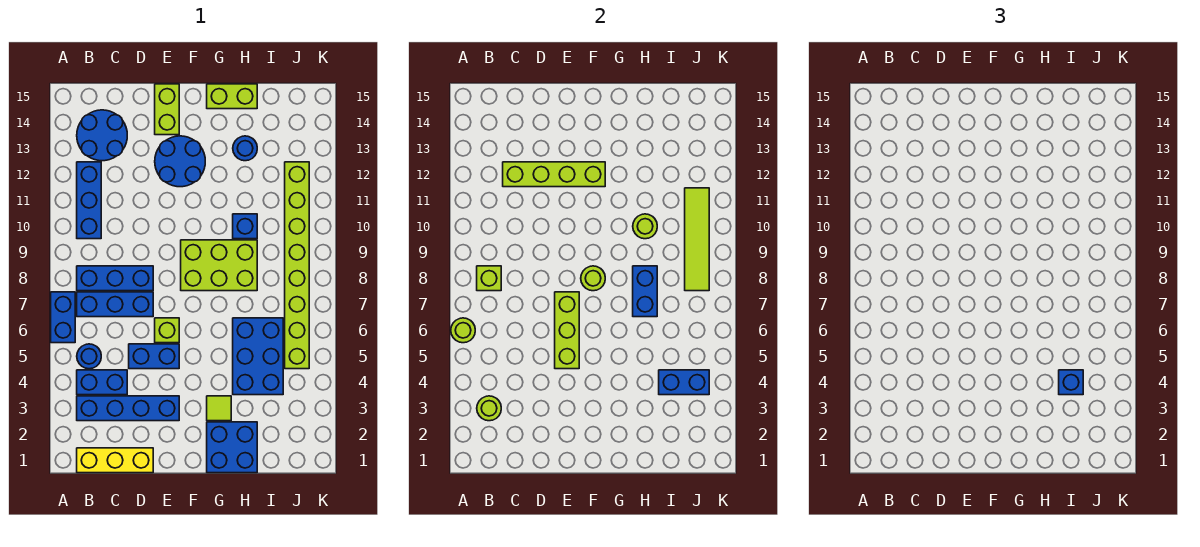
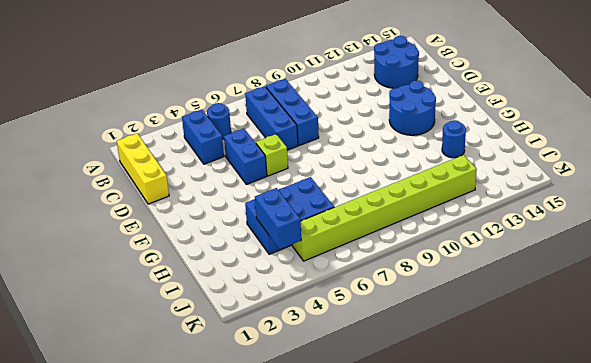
none -> blue 1x2 brick [51,292,75,343]
none -> blue 1x4 brick [77,396,179,421]
none -> blue 1x3 brick [77,162,101,239]
none -> lime 1x2 brick [155,84,179,135]

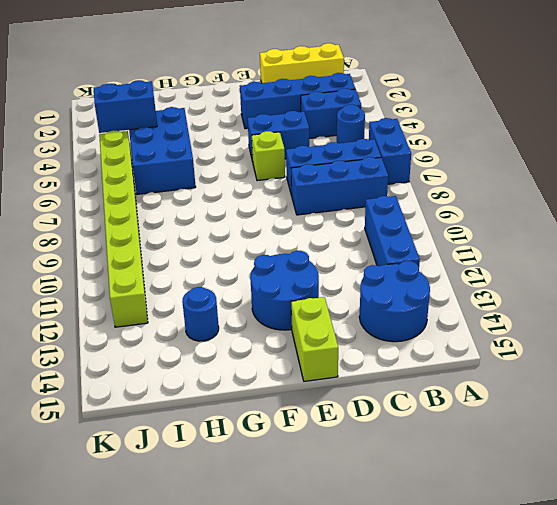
none -> lime 2x3 brick [181,240,257,291]
none -> blue 2x2 brick [207,422,257,473]
none -> lime 1x1 tile [207,396,231,421]
none -> lime 1x2 brick [207,84,257,109]

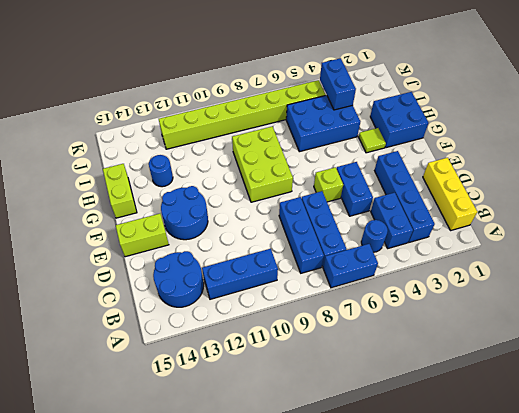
none -> blue 1x1 brick [233,214,257,239]
none -> lime 1x1 round brick [451,318,475,343]
none -> lime 1x1 round brick [477,396,501,421]
none -> lime 1x1 brick [477,266,501,291]

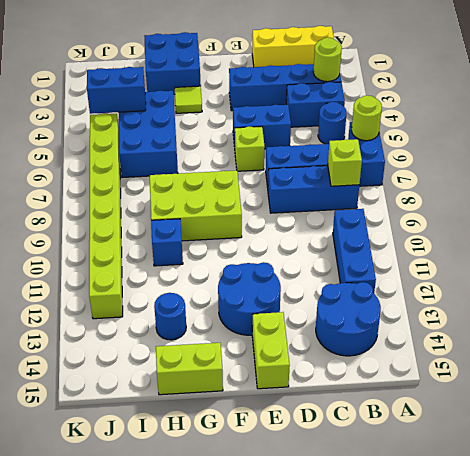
none -> lime 1x4 brick [503,162,605,187]
none -> lime 1x3 brick [555,292,579,369]
none -> lime 1x1 round brick [581,266,605,291]
none -> blue 1x2 brick [633,266,657,317]

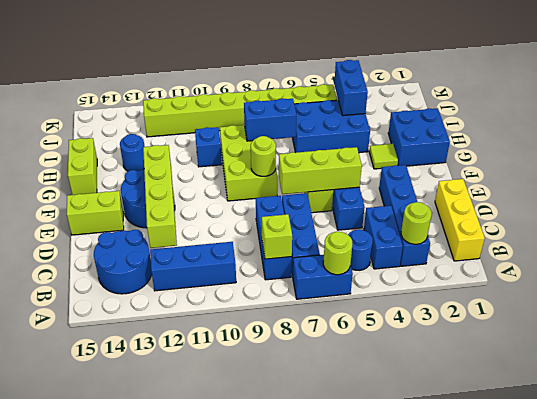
none -> lime 1x1 round brick [633,214,657,239]
none -> lime 1x4 tile [685,188,709,291]
none -> blue 1x1 brick [1059,370,1083,395]

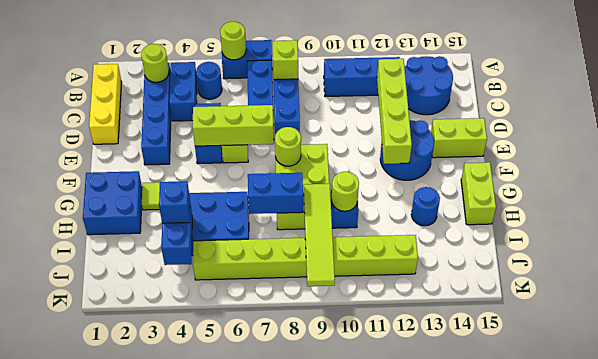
lime 1x4 tile [304,184,335,286] -> lime 1x4 tile turned to [685,188,709,291]

